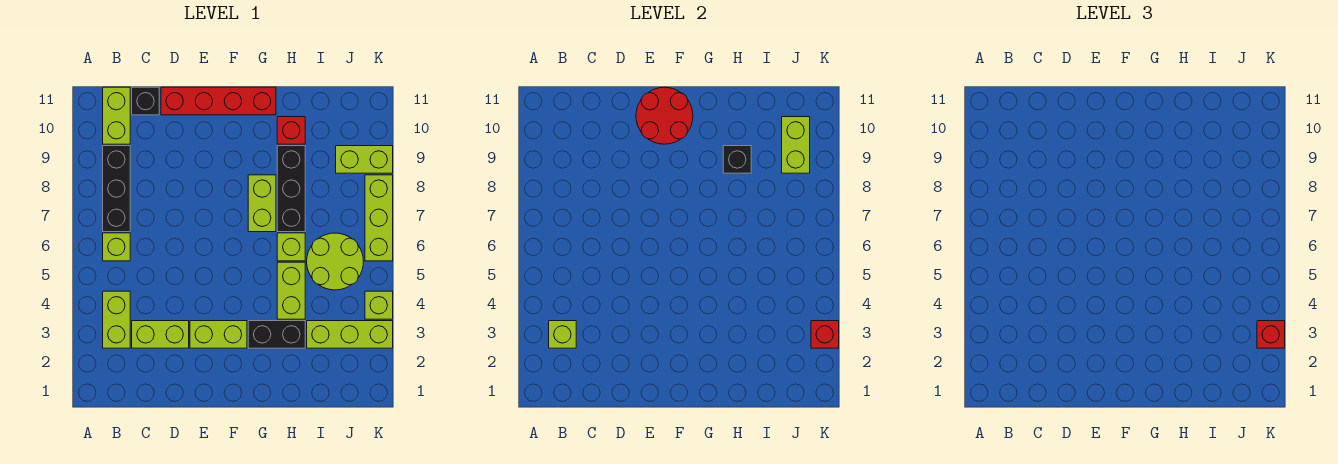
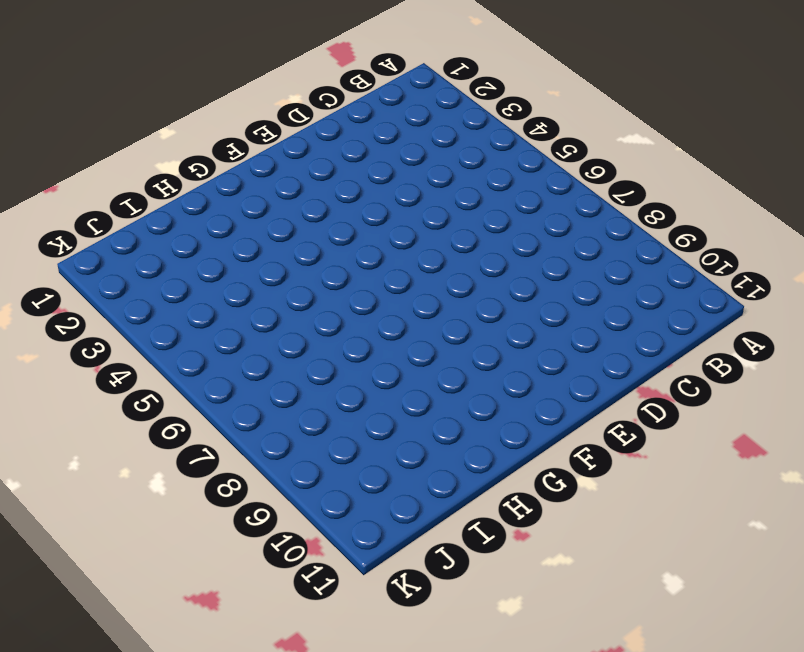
none -> lime 1x2 brick [103,291,130,348]
none -> lime 1x1 brick [103,233,130,261]
none -> black 1x3 brick [103,146,130,232]

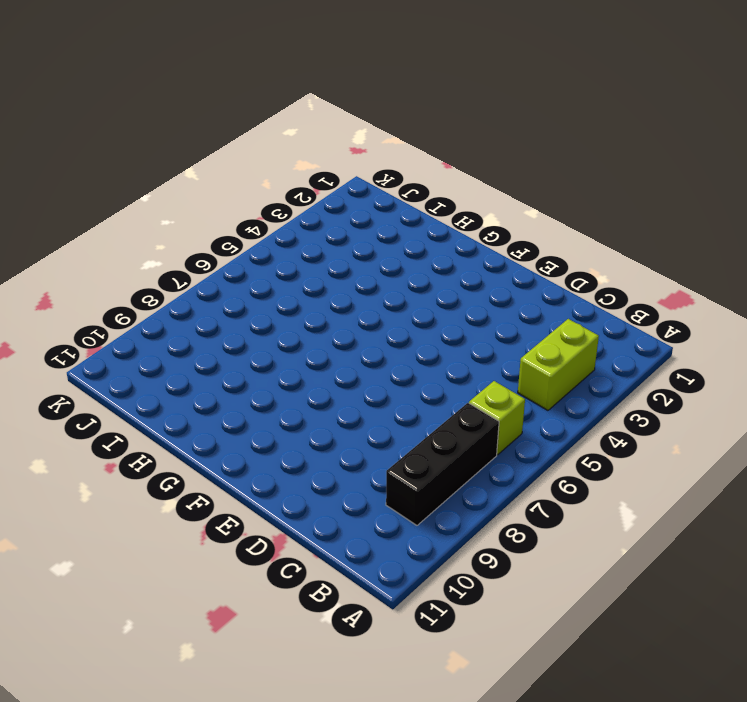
none -> lime 1x2 brick [103,87,130,144]
none -> lime 1x2 brick [132,321,189,348]
none -> black 1x1 brick [132,87,159,115]

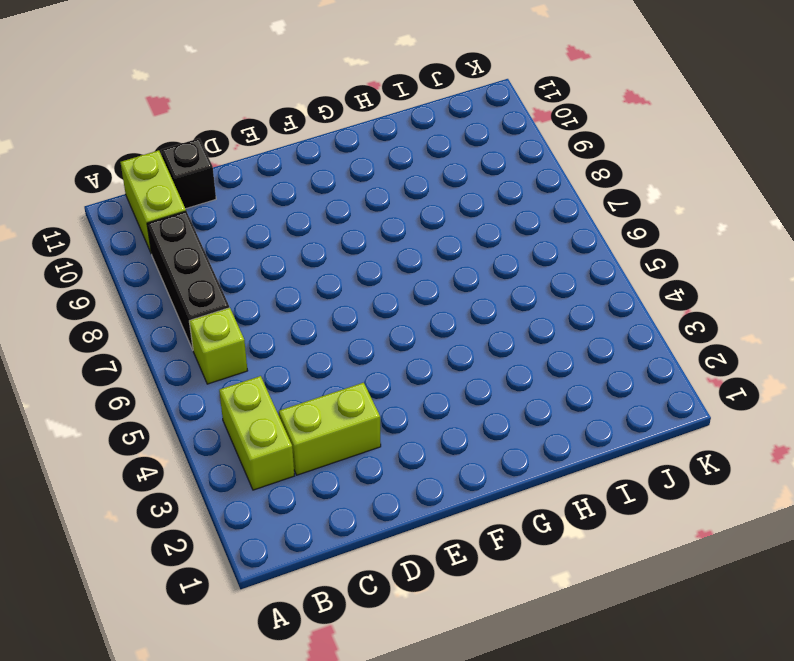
none -> red 1x4 brick [161,87,276,115]
none -> lime 1x2 brick [190,321,247,348]
none -> black 1x2 brick [248,321,305,348]

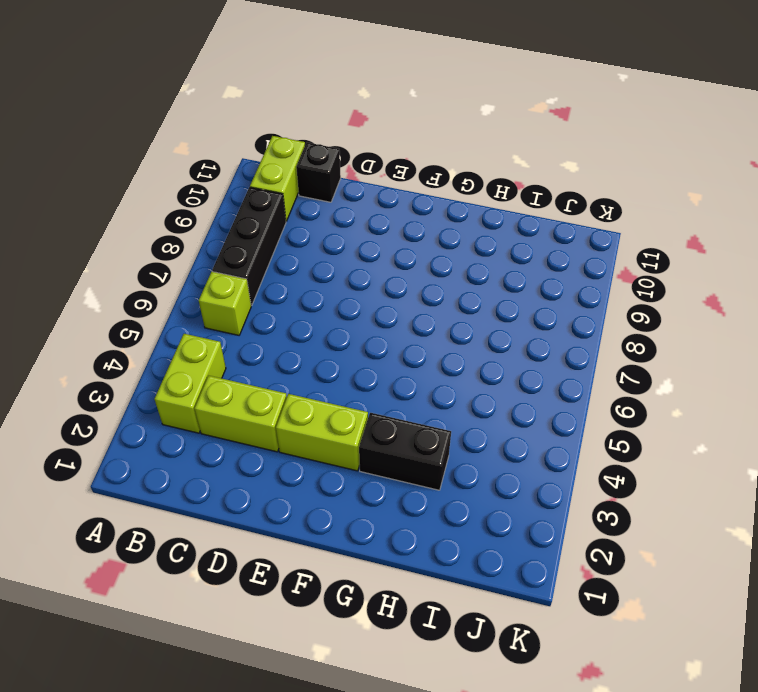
none -> red 1x4 brick [161,87,276,115]
none -> lime 1x2 brick [248,175,276,232]
none -> lime 1x2 brick [277,262,305,319]

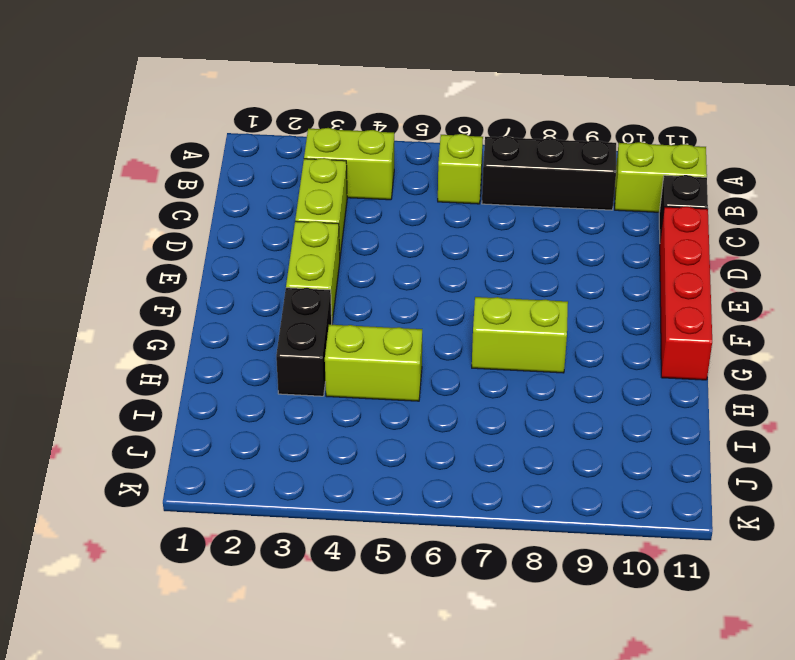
none -> lime 1x1 brick [277,233,305,261]
none -> black 1x3 brick [277,146,305,232]
none -> red 1x1 brick [277,117,305,144]

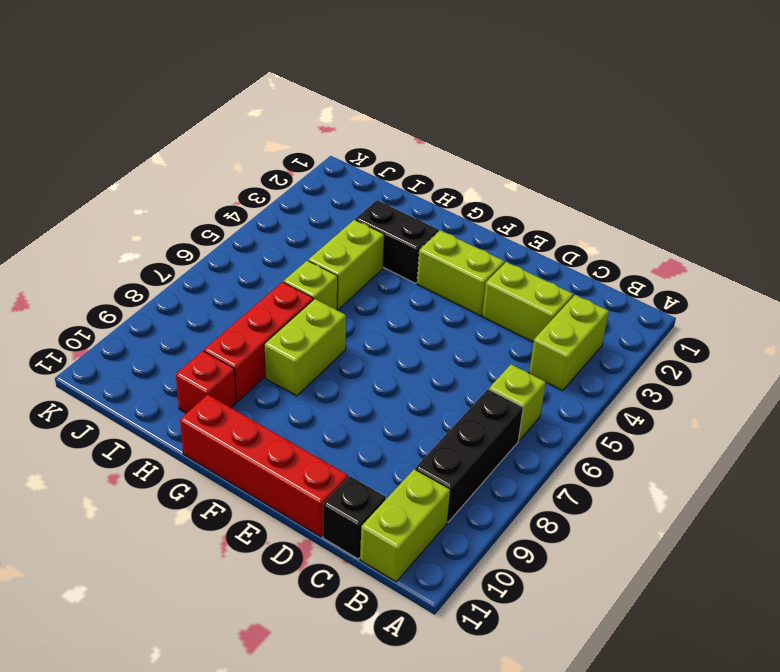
red 1x3 brick [204,282,313,402] -> black 1x3 brick [277,146,305,232]
none -> lime 1x3 brick [307,321,393,348]
none -> lime 2x2 round brick [307,233,364,290]
none -> lime 1x2 brick [336,146,393,173]

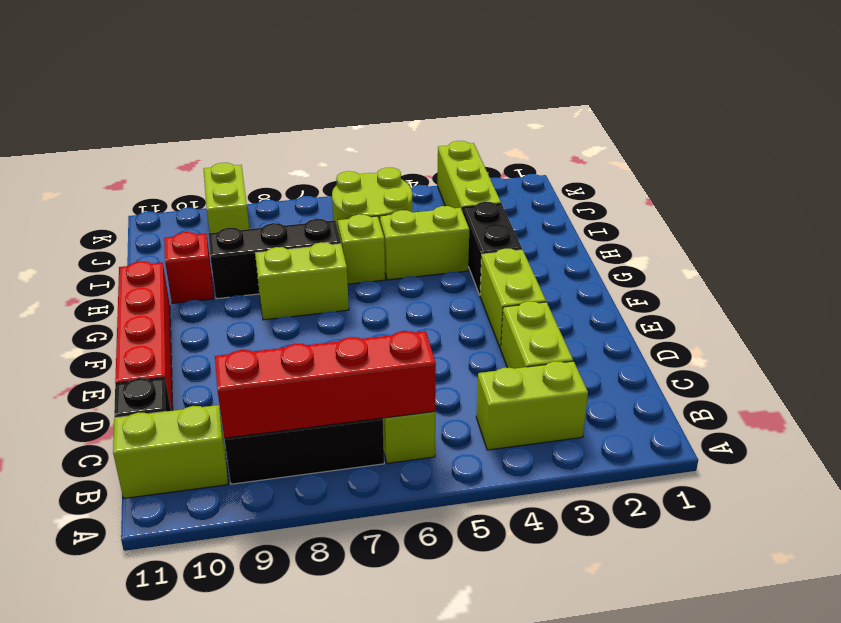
red 1x4 brick [215,331,436,438] -> none
none -> lime 1x1 brick [365,291,393,319]
none -> lime 1x3 brick [365,175,393,261]
none -> lime 1x1 brick [549,321,576,348]

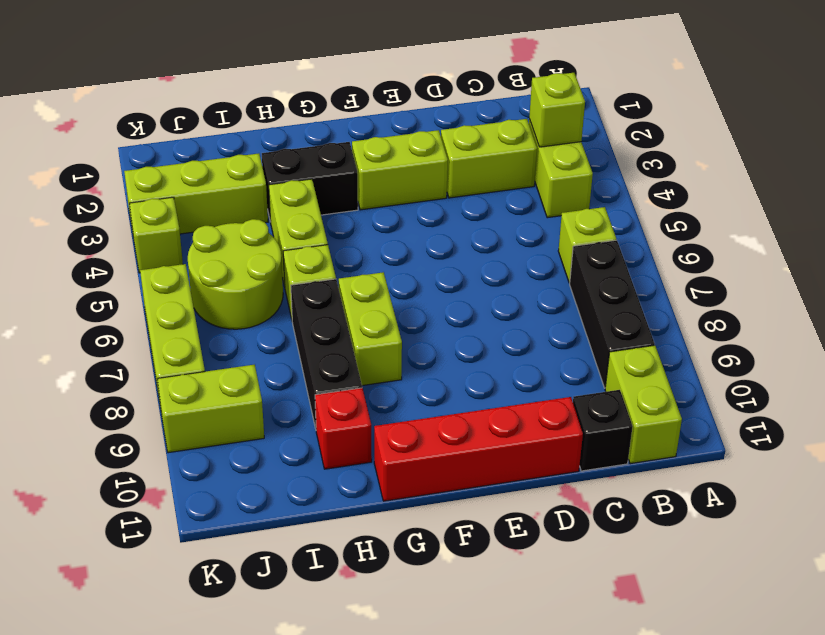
none -> red 2x2 round brick [636,87,693,144]
none -> black 1x1 brick [723,146,751,173]
none -> lime 1x2 brick [782,117,810,173]

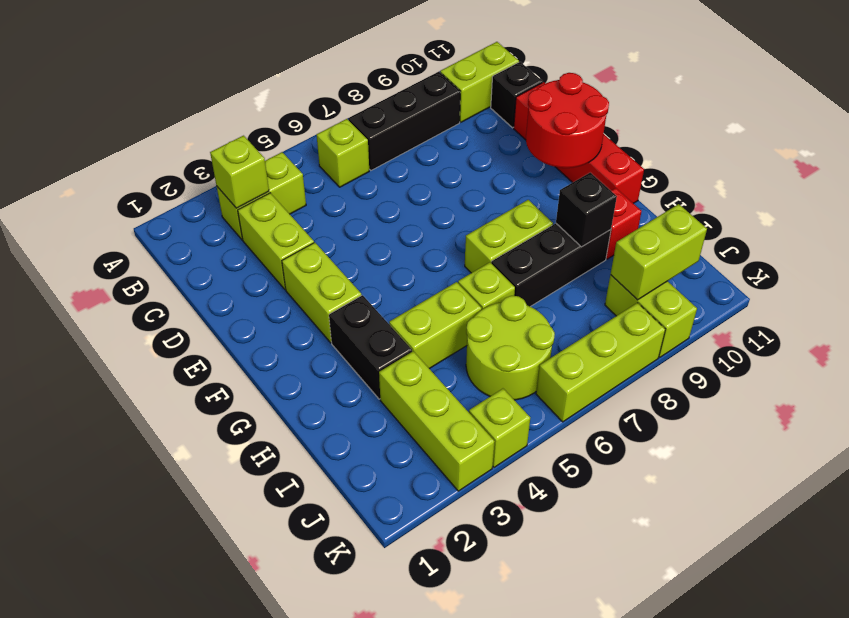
none -> red 1x1 brick [811,321,839,348]
none -> red 1x1 brick [1257,321,1285,348]

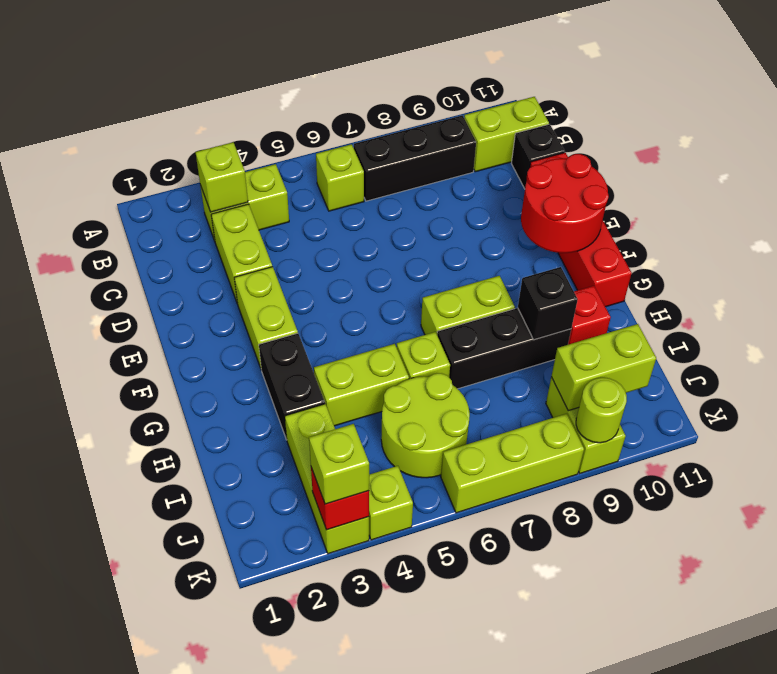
lime 1x1 brick [309,424,369,504] -> red 1x1 brick [1257,321,1285,348]
lime 1x1 round brick [576,378,627,443] -> none

